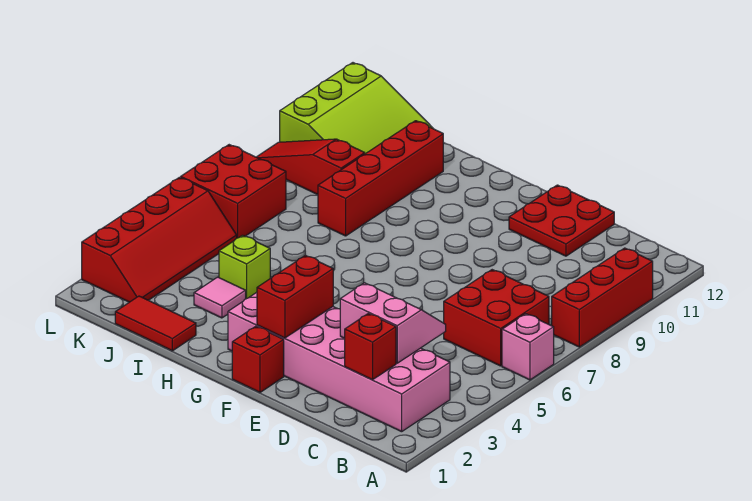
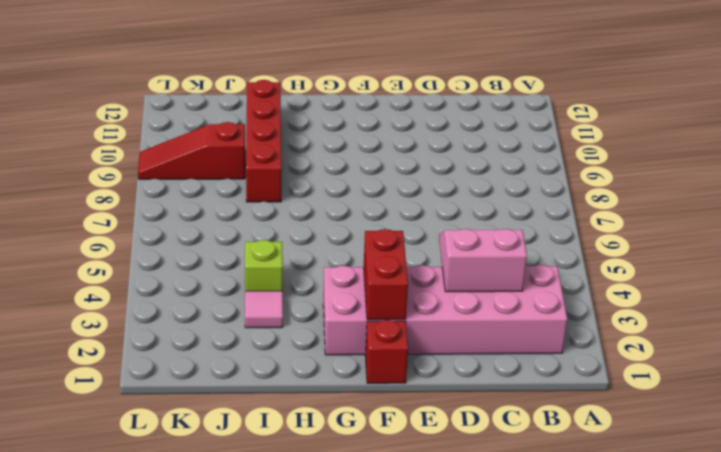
none -> pink 1x1 brick [502,314,554,380]
none -> red 1x3 brick [552,248,653,347]
none -> red 2x2 brick [444,270,549,366]

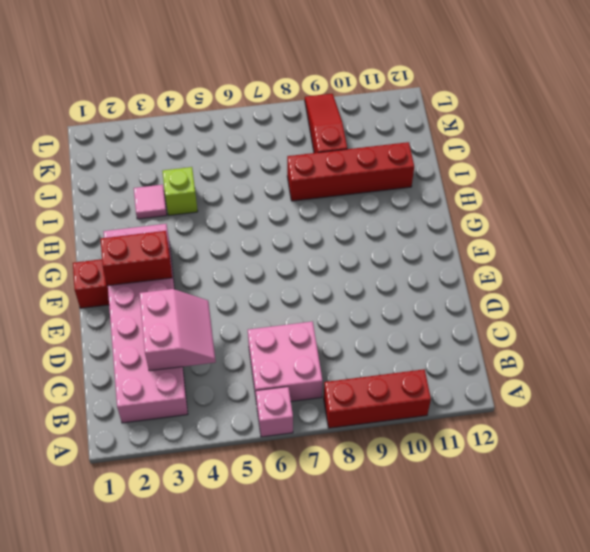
pink 2x2 brick [248,321,323,404] -> red 2x2 brick [444,270,549,366]
none -> red 2x2 plate [509,185,614,256]
none -> red 1x2 tile [115,296,196,351]
none -> lime 3x3 slope [280,63,432,154]

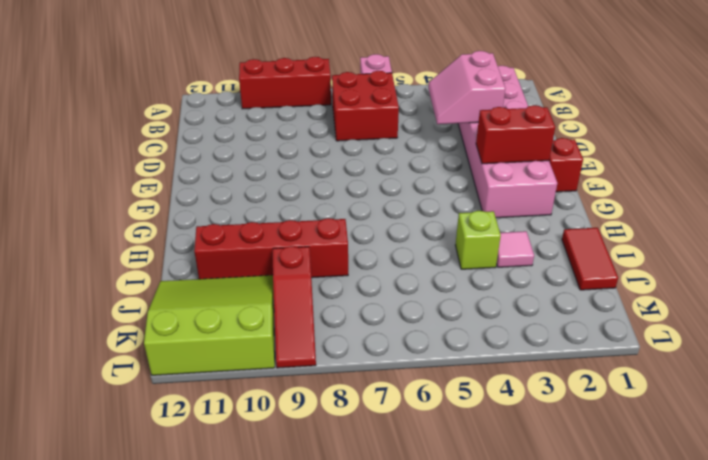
none -> red 2x2 plate [509,185,614,256]
none -> red 2x4 slope [82,177,237,302]
none -> red 2x2 brick [181,145,286,238]

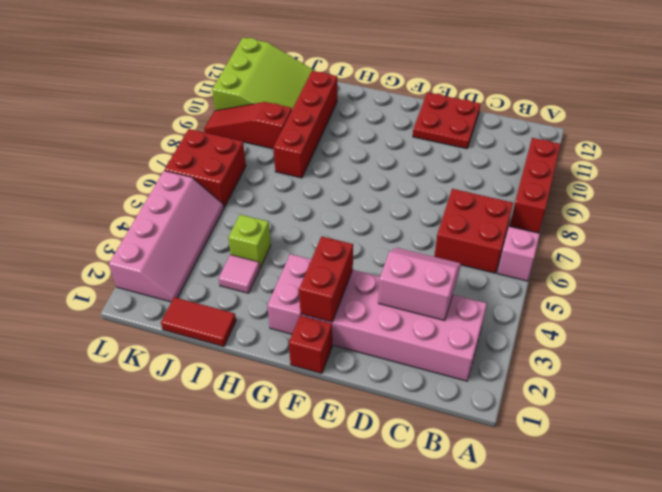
pink 2x4 slope [109,171,224,302] -> red 2x4 slope [82,177,237,302]
none -> red 1x1 brick [345,313,396,380]

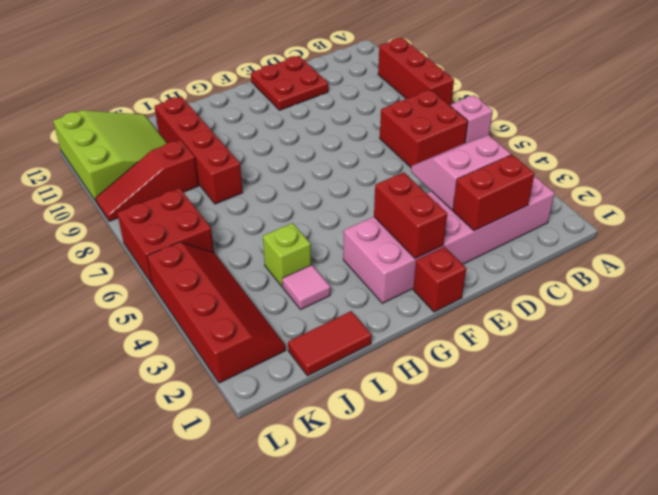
red 1x2 brick [453,155,535,231] -> red 1x1 brick [345,313,396,380]

